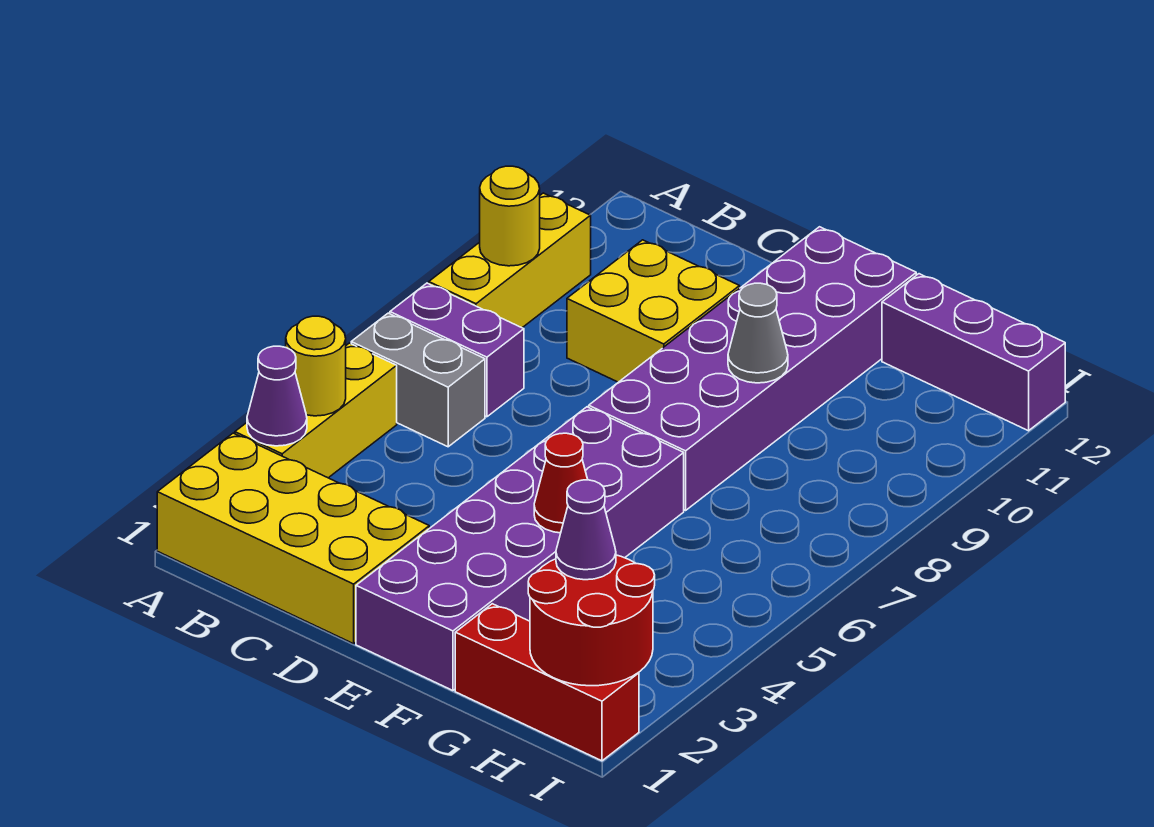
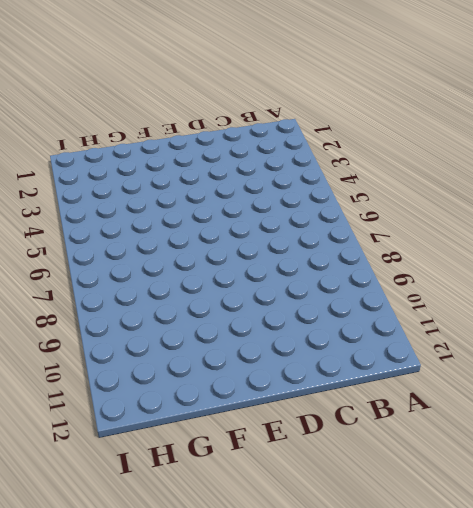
none -> yellow 2x4 brick [157,433,429,644]
none -> yellow 1x3 brick [235,343,397,478]
none -> grey 1x2 brick [351,313,485,447]

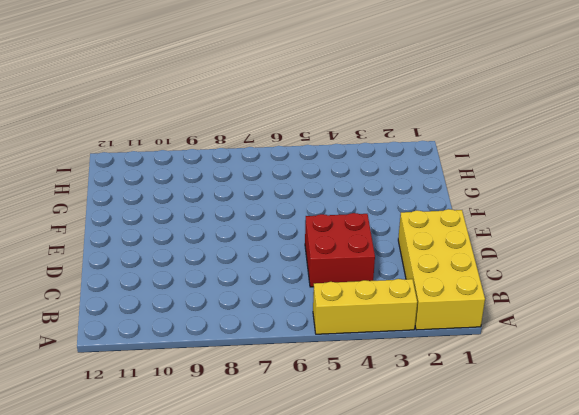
red 2x2 brick [305,213,375,287] -> none
none -> grey 1x2 brick [351,313,485,447]
none -> purple 1x2 brick [390,283,524,417]
none -> yellow 1x3 brick [429,193,591,328]

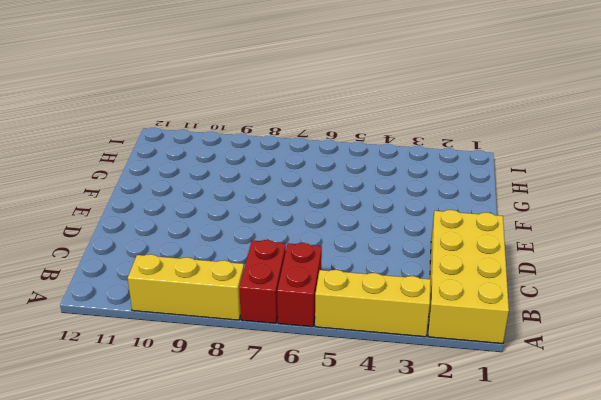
red 1x2 brick [277,243,322,327] -> grey 1x2 brick [351,313,485,447]
red 1x2 brick [239,240,286,323] -> purple 1x2 brick [390,283,524,417]
none -> yellow 2x2 brick [567,240,740,382]
none -> purple 2x6 brick [356,407,684,691]
none -> purple 2x6 brick [589,227,916,510]

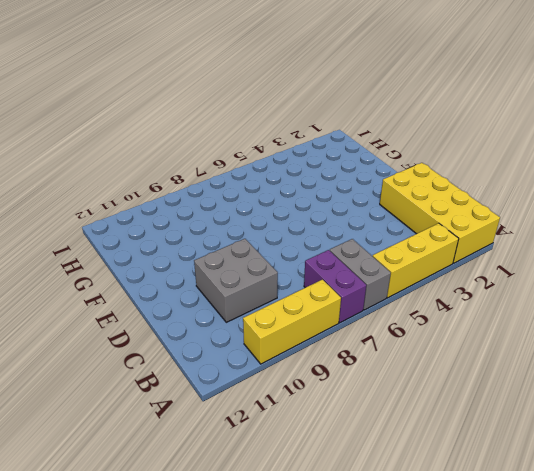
grey 2x2 brick [194,239,278,322] -> yellow 2x2 brick [567,240,740,382]
none -> purple 2x6 brick [356,407,684,691]
none -> purple 2x6 brick [589,227,916,510]
none -> red 1x3 brick [455,604,639,761]

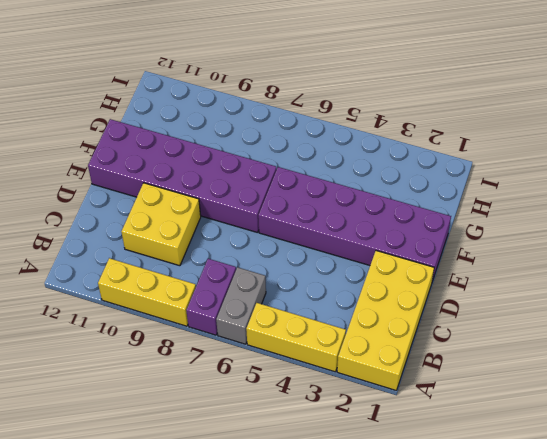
none -> red 1x3 brick [455,604,639,761]
none -> purple 1x3 brick [882,274,1065,431]
none -> purple 1x1 cone [247,346,307,446]

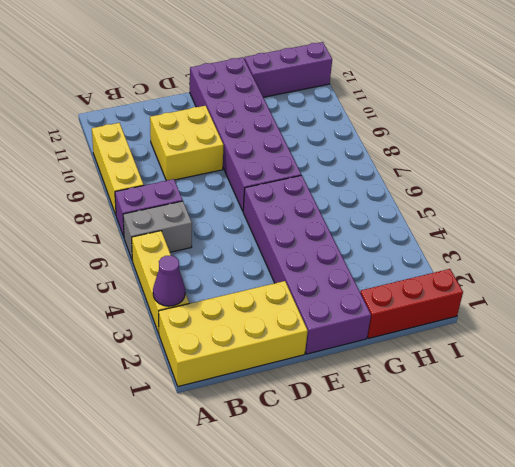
none -> yellow 1x1 round brick [286,316,346,416]
none -> yellow 1x1 round brick [480,166,540,266]
none -> red 1x1 cone [534,433,588,533]

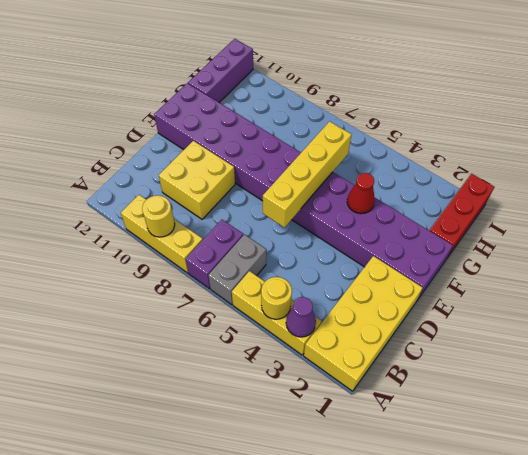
yellow 1x4 brick [263,121,351,228] -> none
none -> grey 1x1 cone [728,283,788,383]
none -> red 2x2 round brick [528,555,655,686]
none -> purple 1x1 cone [556,480,616,580]

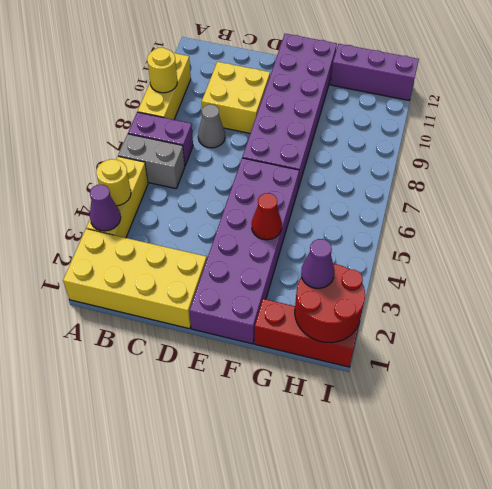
grey 1x1 cone [198,104,225,148] -> grey 1x1 cone moved to [728,283,788,383]

